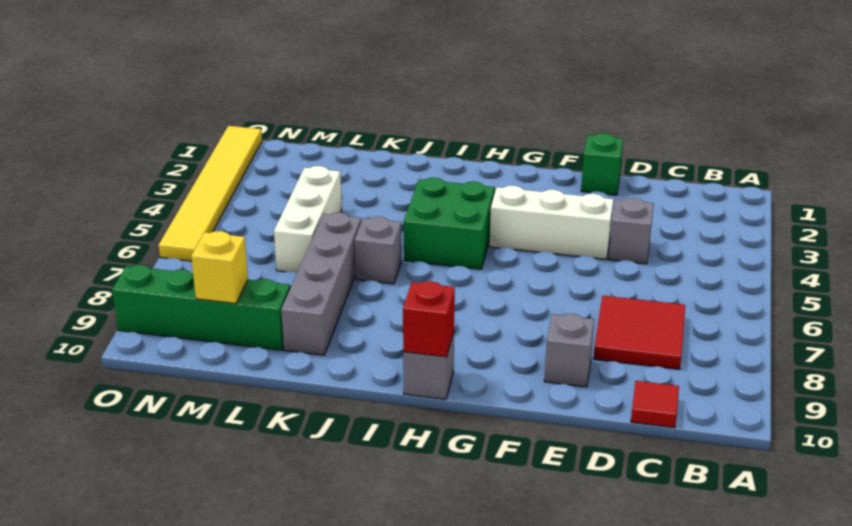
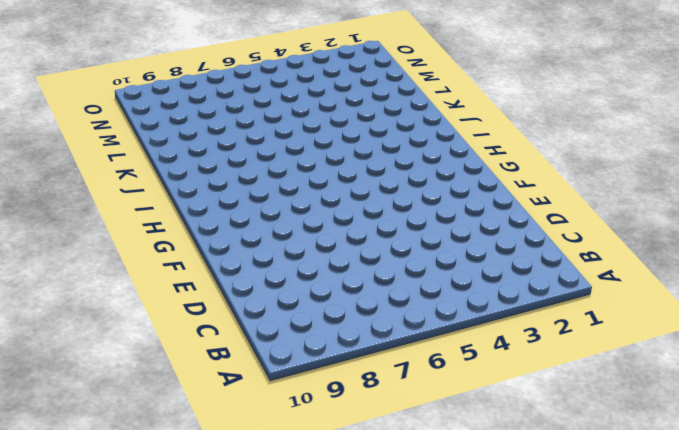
none -> red 2x2 tile [593,296,685,369]
none -> red 1x1 tile [631,381,679,428]
none -> grey 1x1 brick [609,198,654,264]

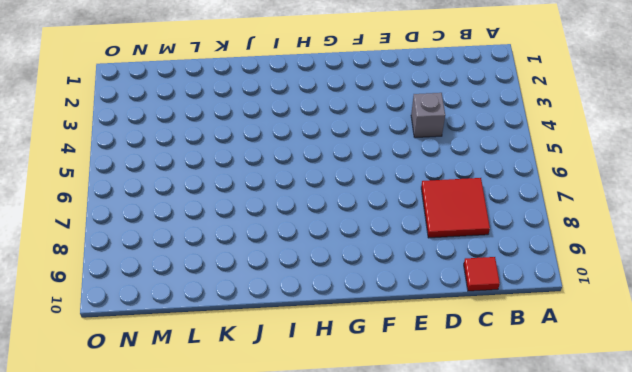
none -> green 1x1 brick [581,133,623,195]
none -> white 1x3 brick [490,186,613,259]
none -> grey 1x1 brick [544,314,594,387]

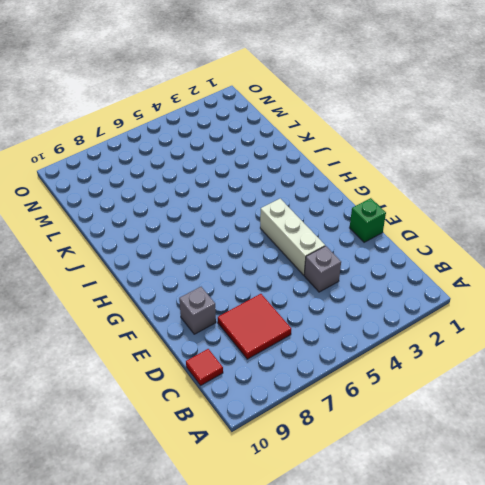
none -> green 2x2 brick [404,178,495,269]
none -> grey 1x1 brick [403,333,454,399]
none -> grey 1x1 brick [354,217,402,284]

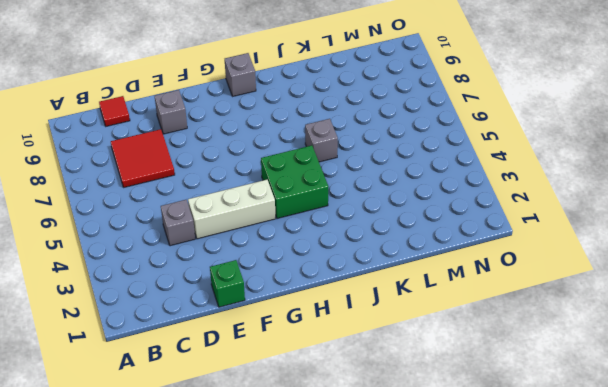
none -> grey 1x4 brick [281,212,362,355]
none -> white 1x3 brick [274,166,342,273]
none -> green 1x4 brick [112,265,290,350]

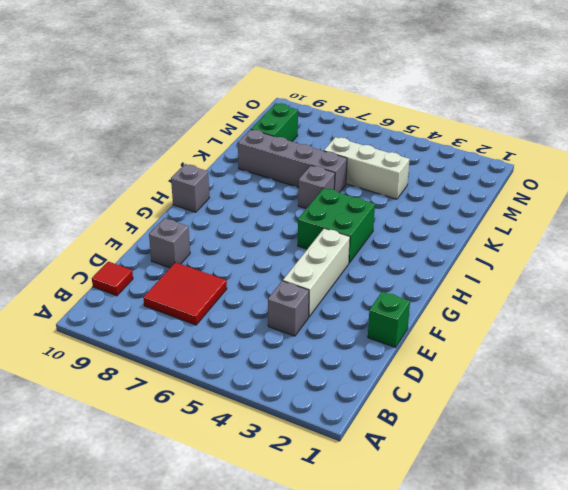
green 1x2 brick [251,103,298,142] -> green 1x4 brick [112,265,290,350]
none -> yellow 1x6 tile [159,126,262,261]
none -> red 1x1 brick [403,281,455,357]
none -> yellow 1x1 brick [191,231,248,303]

